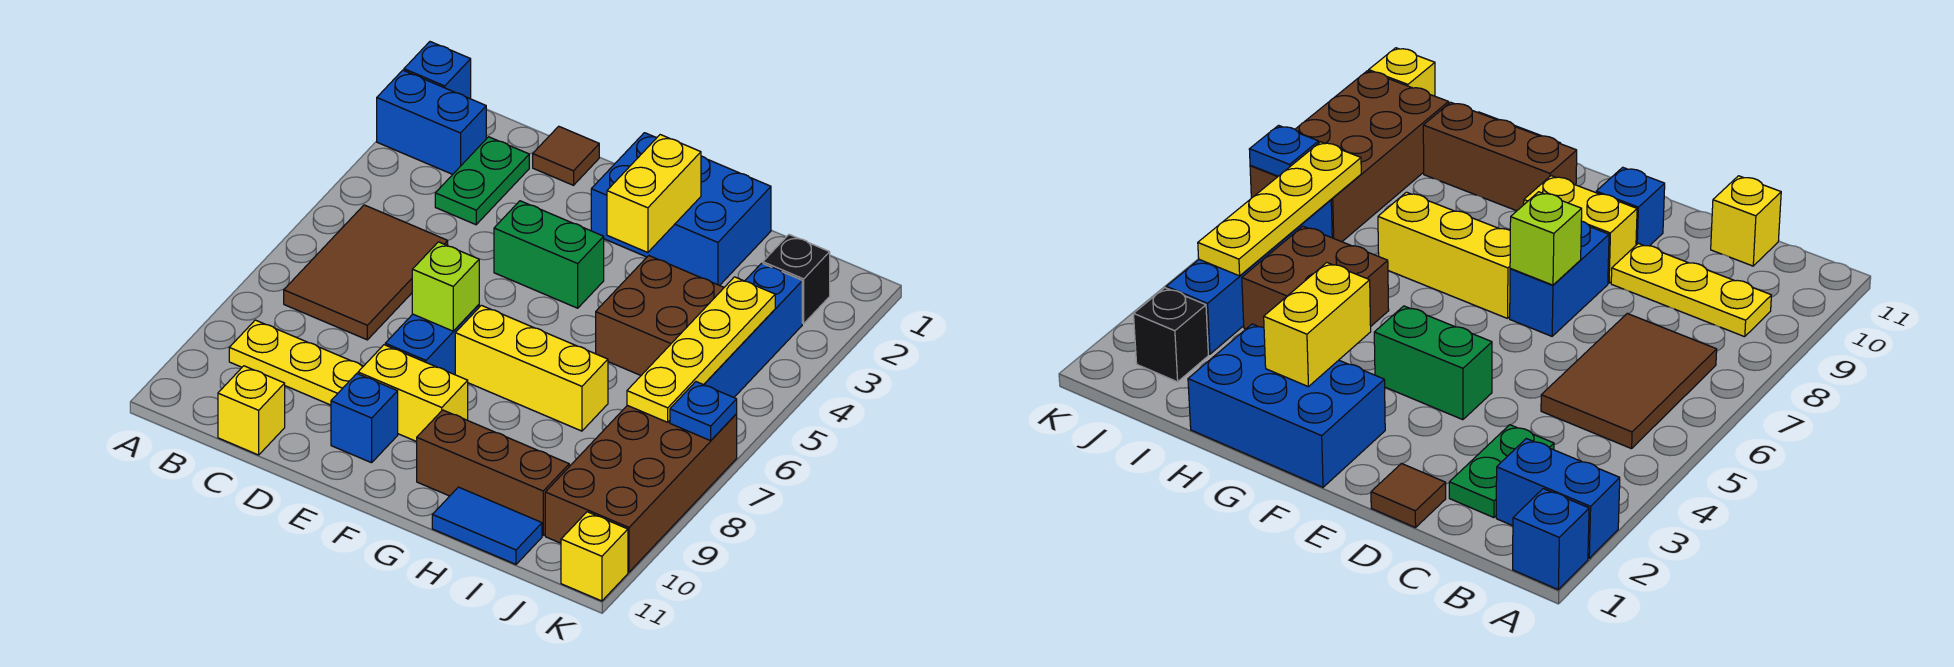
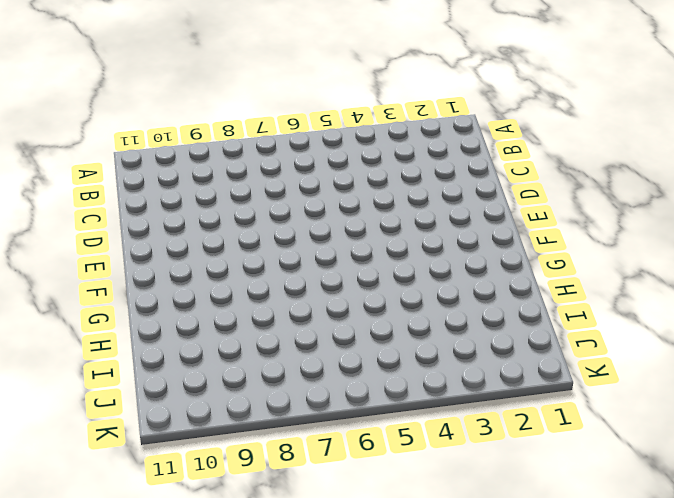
none -> blue 1x1 brick [404,42,471,99]
none -> blue 1x2 brick [377,70,486,174]
none -> brown 2x3 tile [284,205,448,340]

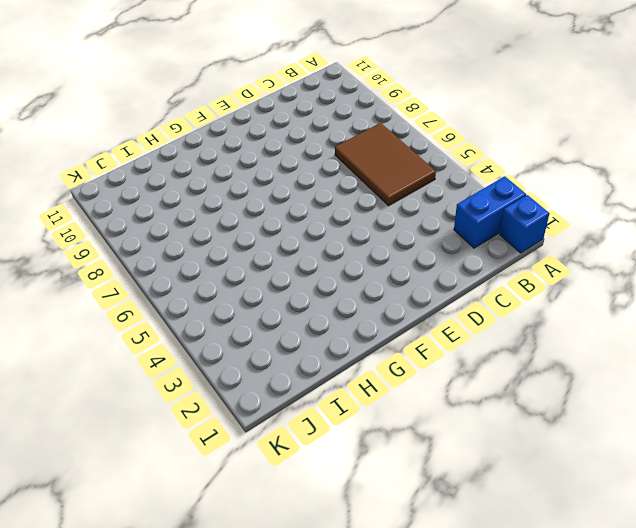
none -> yellow 1x3 plate [229,320,363,405]
none -> green 1x2 plate [435,137,529,225]
none -> yellow 1x1 brick [218,366,285,455]

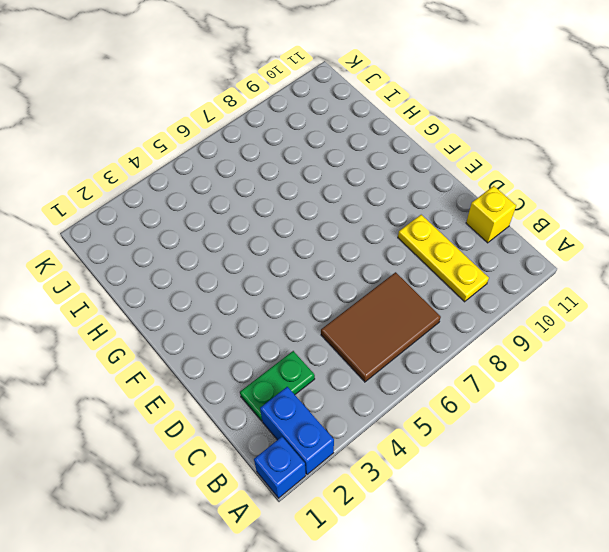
none -> brown 1x1 tile [533,126,599,185]
none -> green 1x2 brick [494,201,604,308]
none -> blue 1x2 brick [385,305,479,375]

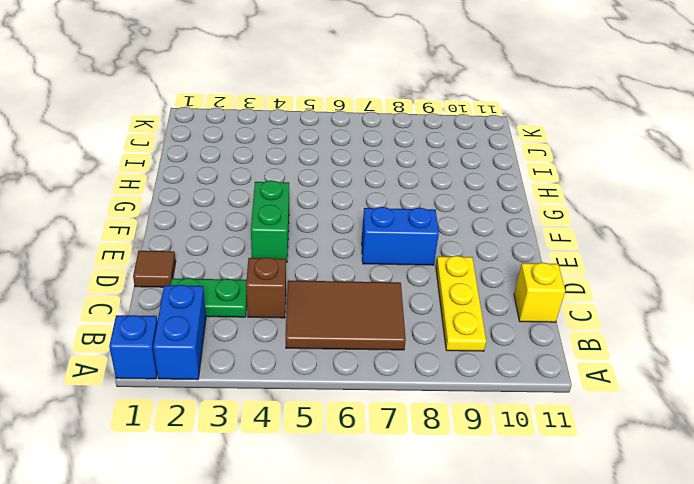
brown 1x1 brick [246,257,286,318] -> none
none -> yellow 1x2 brick [358,345,468,442]
none -> blue 1x1 brick [331,374,398,463]
none -> blue 2x3 brick [591,133,771,286]

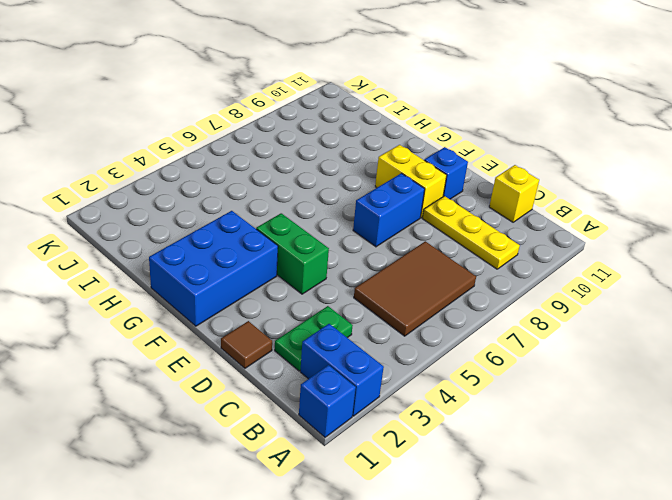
blue 2x3 brick [149,211,278,326] -> blue 2x3 brick turned to [591,133,771,286]
none -> yellow 1x3 brick [455,305,608,431]
none -> brown 1x3 brick [417,410,569,536]
none -> brown 2x2 brick [596,256,724,375]

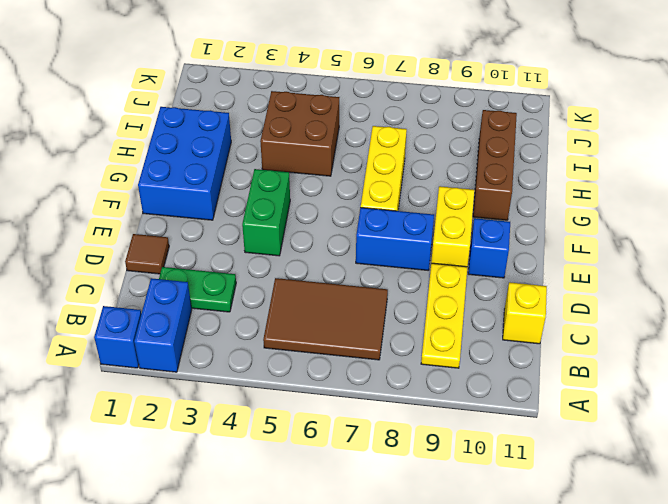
none -> blue 1x2 tile [432,487,542,564]
none -> black 1x1 brick [763,235,830,324]
none -> blue 1x4 brick [704,263,802,397]

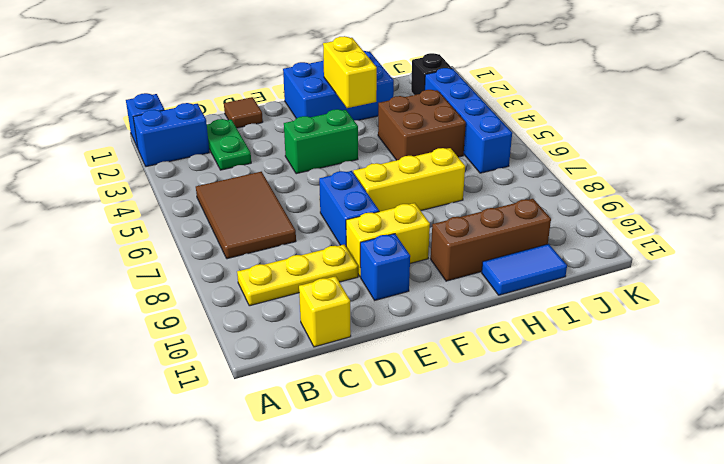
none -> brown 2x4 brick [545,405,737,572]
none -> yellow 1x1 brick [561,512,628,601]
none -> lime 1x1 brick [412,242,479,331]

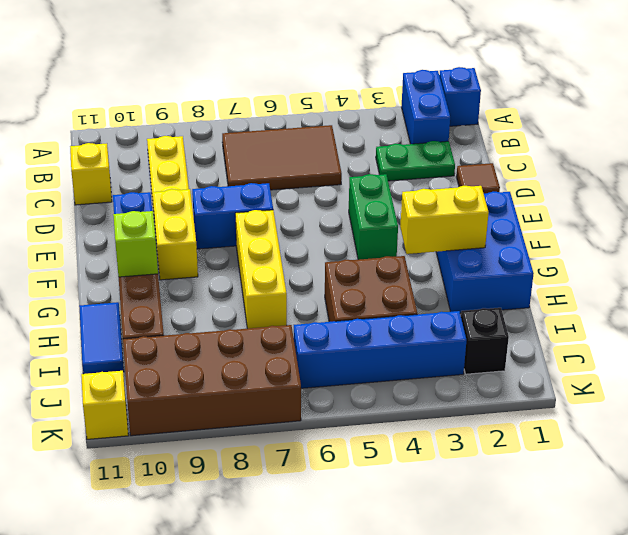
lime 1x1 brick [113,211,158,277] -> lime 1x1 brick moved to [412,242,479,331]
none -> yellow 1x4 plate [627,277,775,422]
none -> blue 1x1 plate [670,382,737,441]

